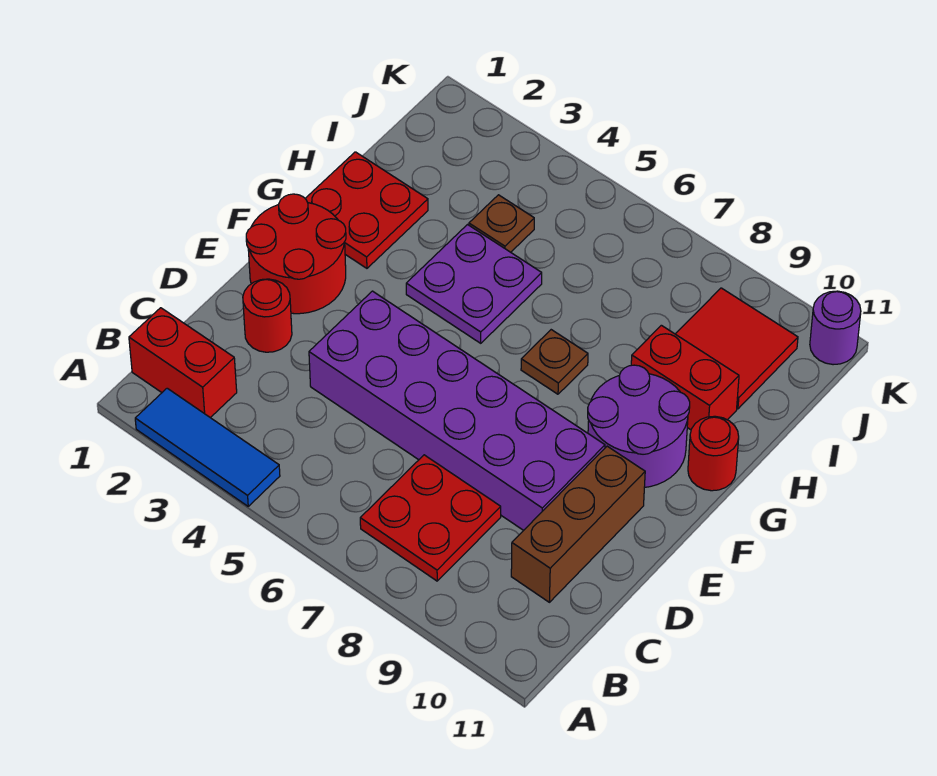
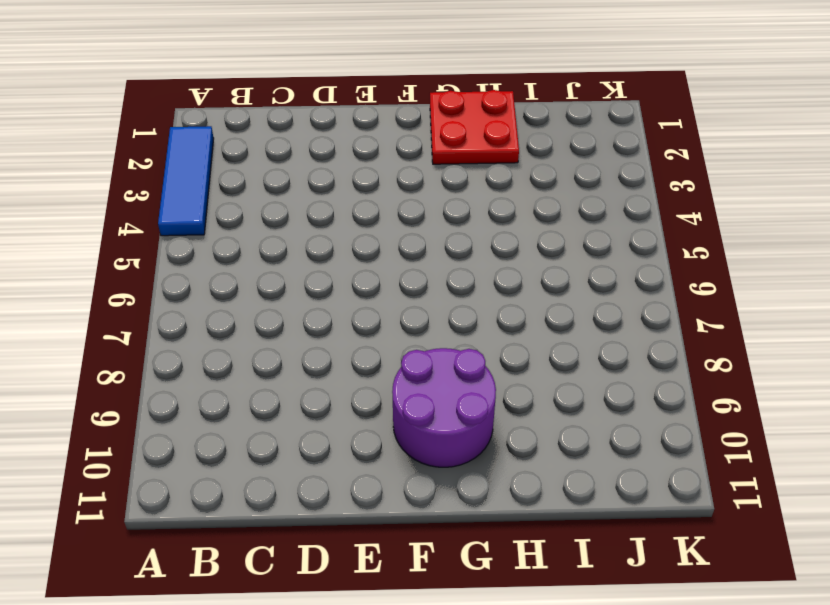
none -> red 1x2 brick [129,308,237,418]
none -> red 2x2 plate [360,455,501,581]
none -> brown 1x3 brick [511,446,645,602]

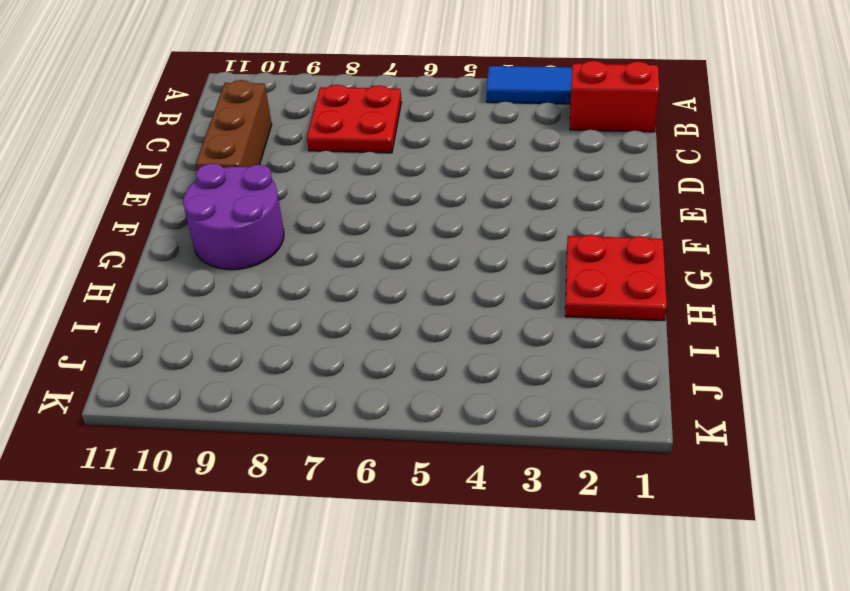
none -> red 1x1 round brick [243,279,292,352]
none -> purple 2x6 brick [309,291,605,530]
none -> red 2x2 round brick [246,194,346,314]

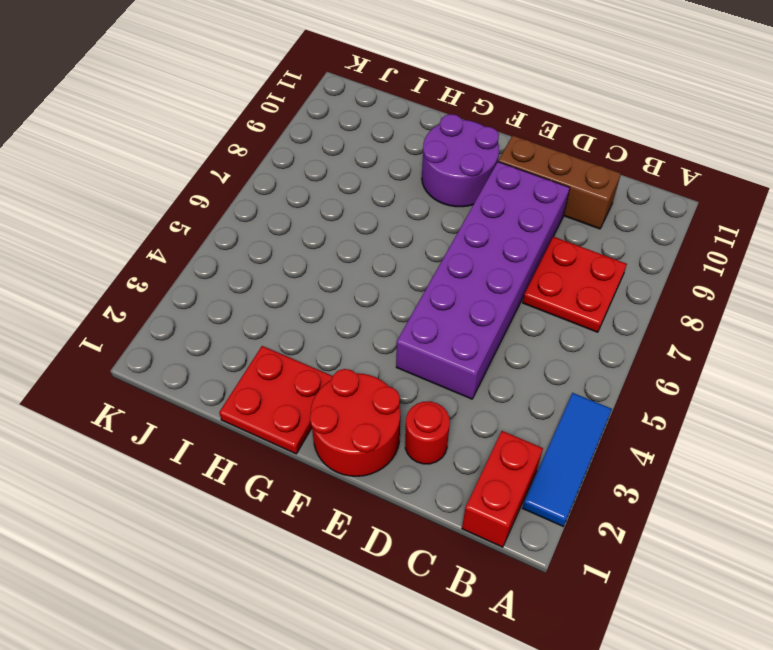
none -> purple 2x2 plate [406,225,542,343]
none -> brown 1x1 plate [521,330,588,394]
none -> red 1x1 round brick [688,416,739,491]

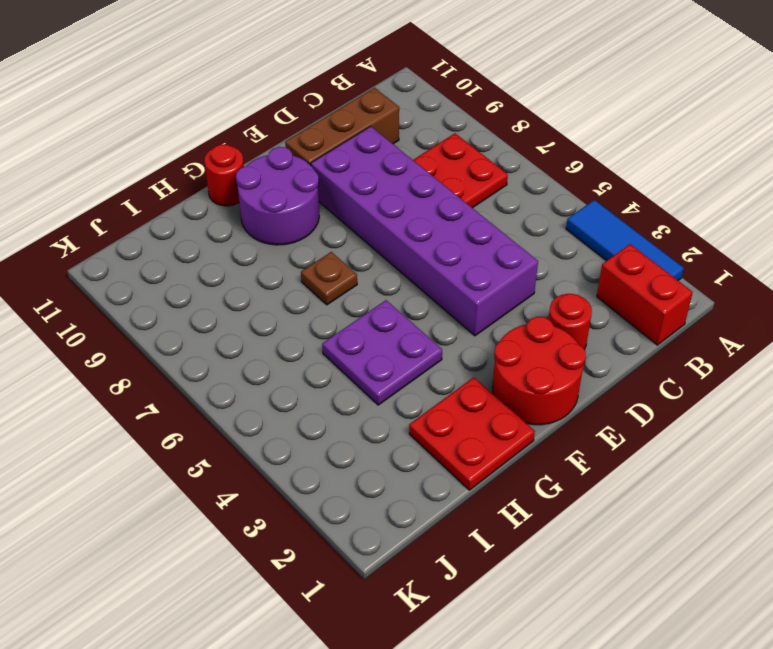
none -> red 1x2 brick [631,325,739,430]
none -> brown 1x1 plate [469,195,534,252]
none -> red 2x2 tile [676,288,798,409]

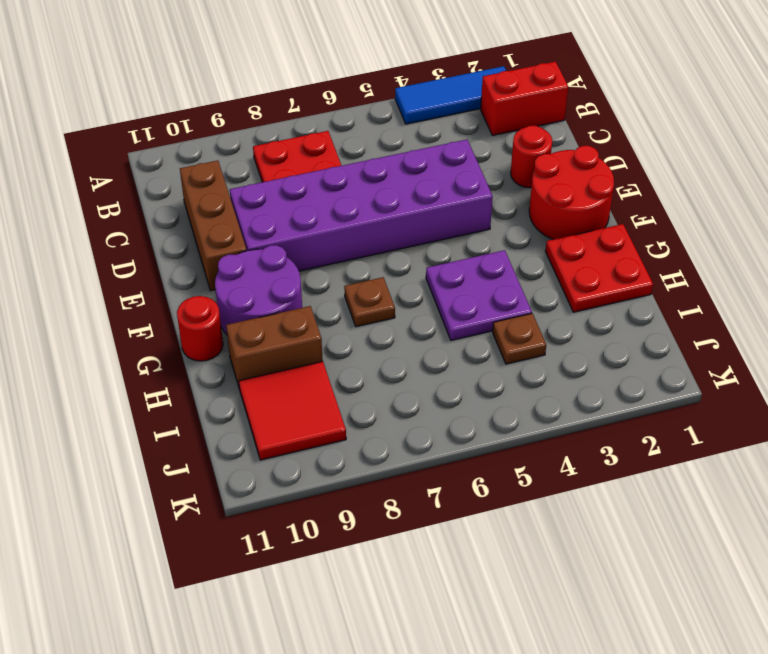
brown 1x2 brick [226,306,323,389] -> red 1x2 brick [631,325,739,430]
none -> purple 1x1 round brick [810,291,861,365]

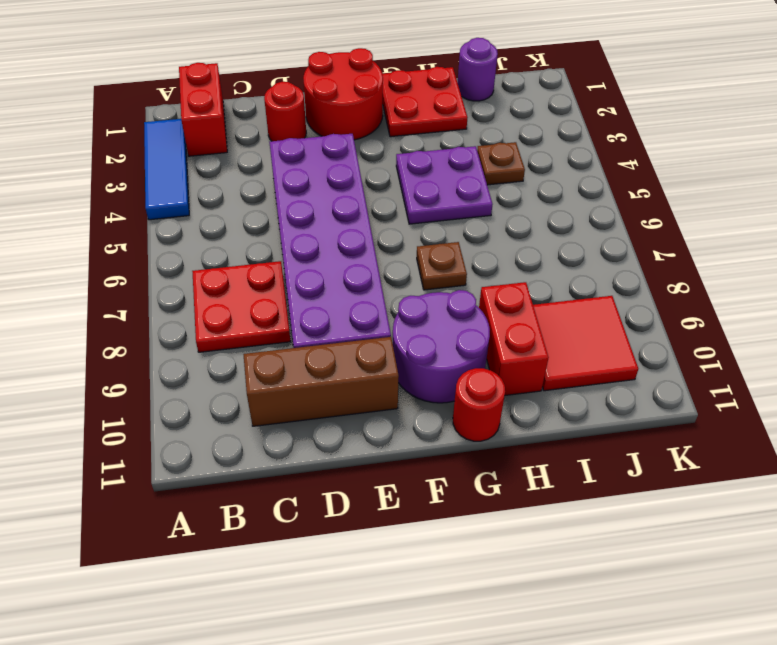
purple 1x1 round brick [458,38,498,101] -> purple 1x1 round brick moved to [810,291,861,365]

